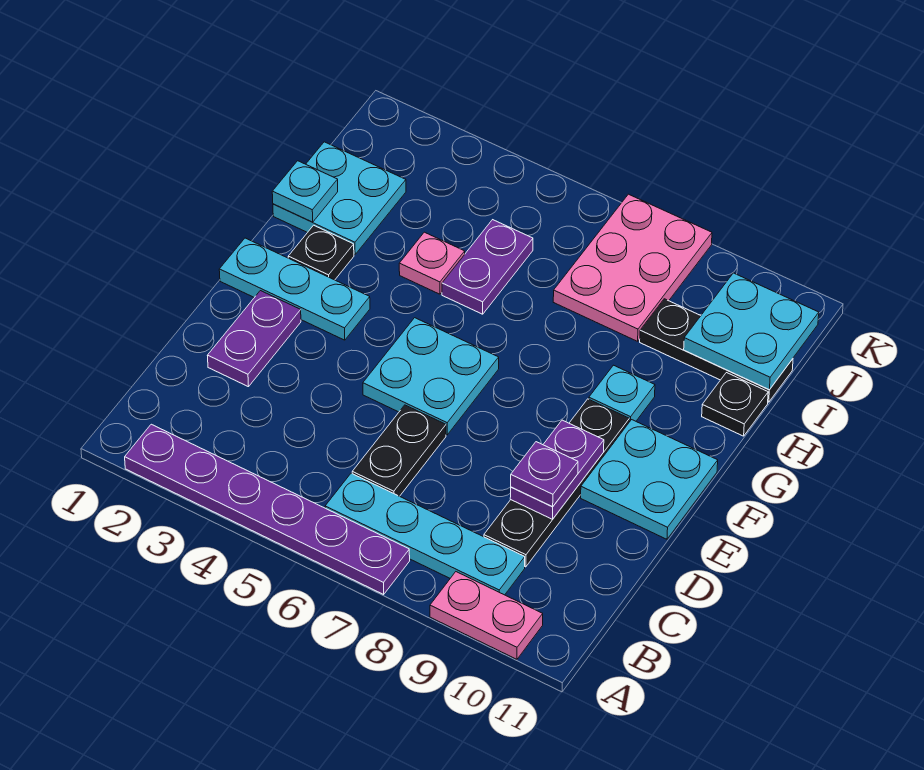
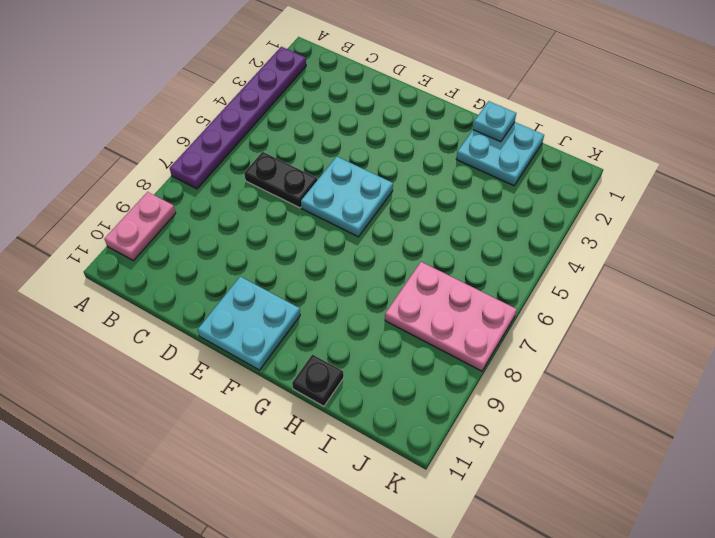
none -> cyan 1x4 plate [325,473,525,595]
none -> black 1x4 plate [484,399,629,567]
none -> purple 1x2 plate [207,291,301,387]

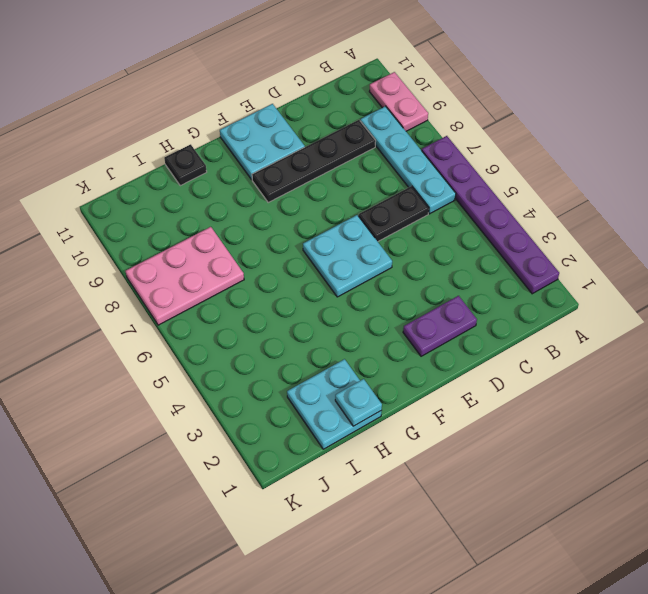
none -> cyan 1x3 plate [219,238,370,340]
none -> black 1x1 plate [288,225,354,280]
none -> cyan 1x1 plate [589,365,655,422]

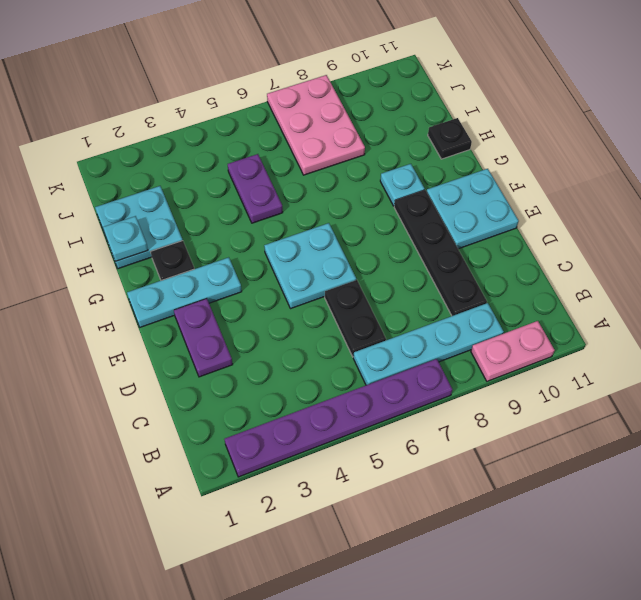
none -> pink 1x1 plate [399,232,465,294]
none -> black 1x3 plate [640,299,793,402]
none -> purple 1x2 plate [510,420,604,519]

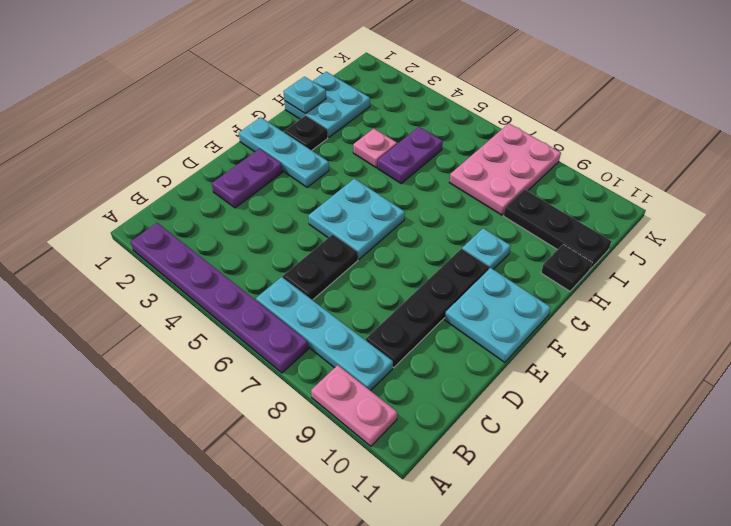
none -> purple 1x2 plate [510,420,604,519]
none -> cyan 2x2 plate [684,273,819,390]
none -> purple 1x1 plate [511,442,578,507]

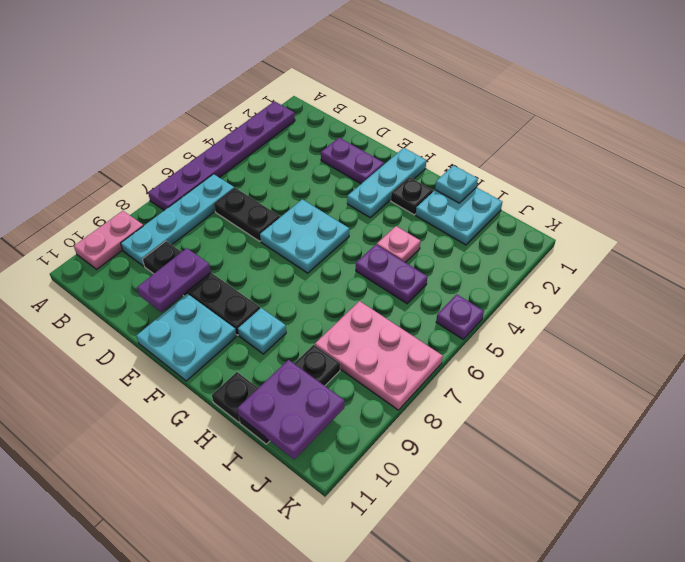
purple 1x2 plate [137,248,211,312] -> purple 1x2 plate turned to [510,420,604,519]
purple 2x2 plate [237,360,344,459] -> cyan 2x2 plate [684,273,819,390]
purple 1x1 plate [436,294,484,339] -> purple 1x1 plate moved to [511,442,578,507]

